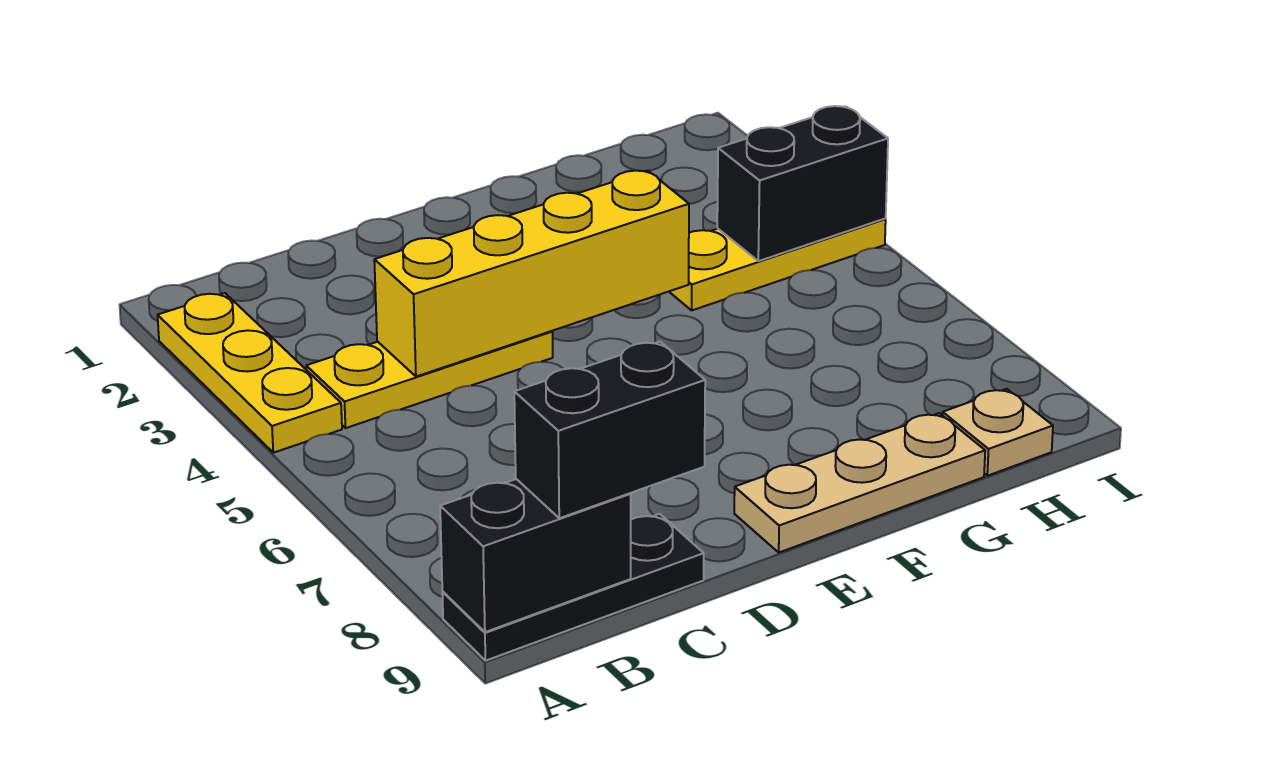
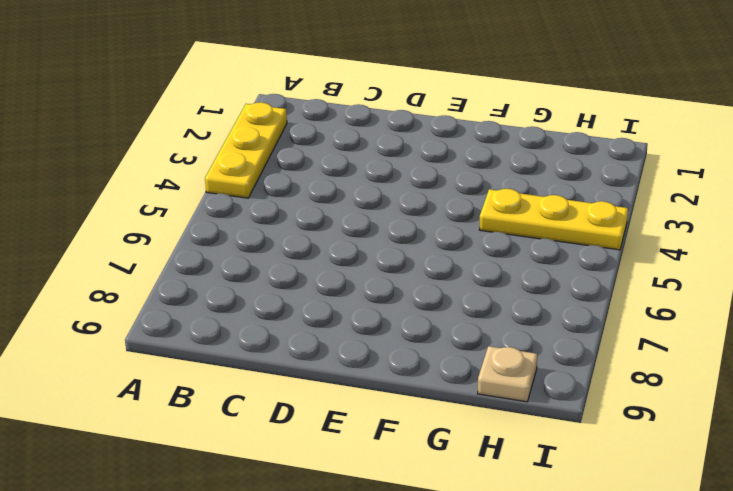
none -> black 1x3 plate [442,514,704,661]
none -> yellow 1x3 plate [306,331,553,428]

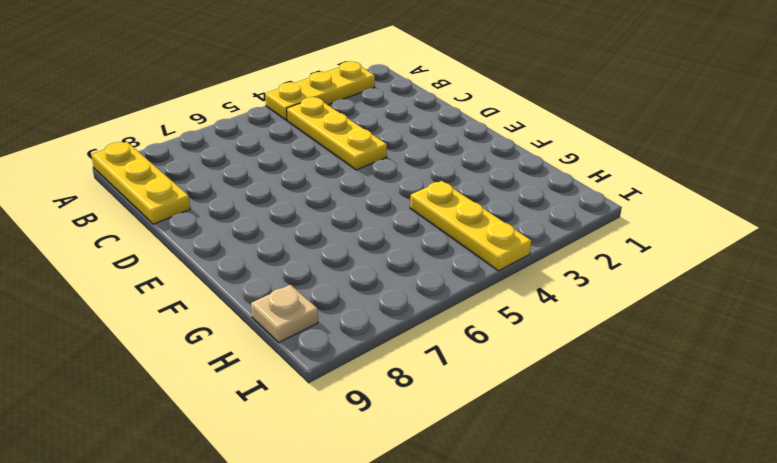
yellow 1x3 plate [91,142,190,224] -> black 1x3 plate [442,514,704,661]
none -> tan 1x3 plate [734,413,985,552]
none -> black 1x2 brick [440,479,631,632]

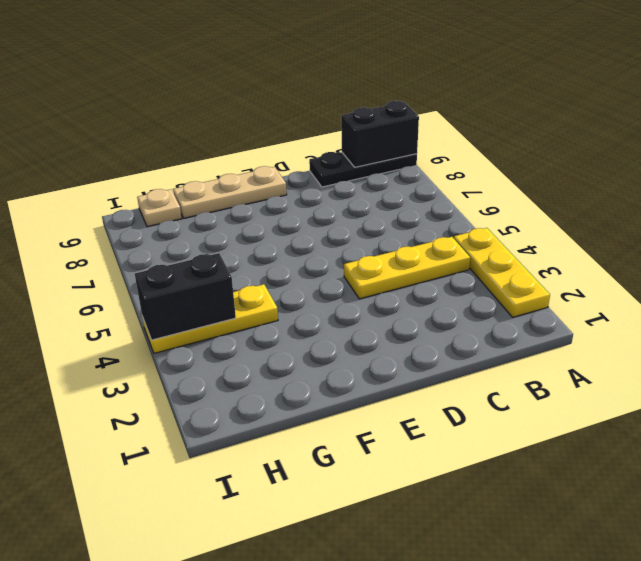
none -> yellow 1x4 brick [374,171,689,377]
none -> black 1x2 brick [514,342,705,518]

